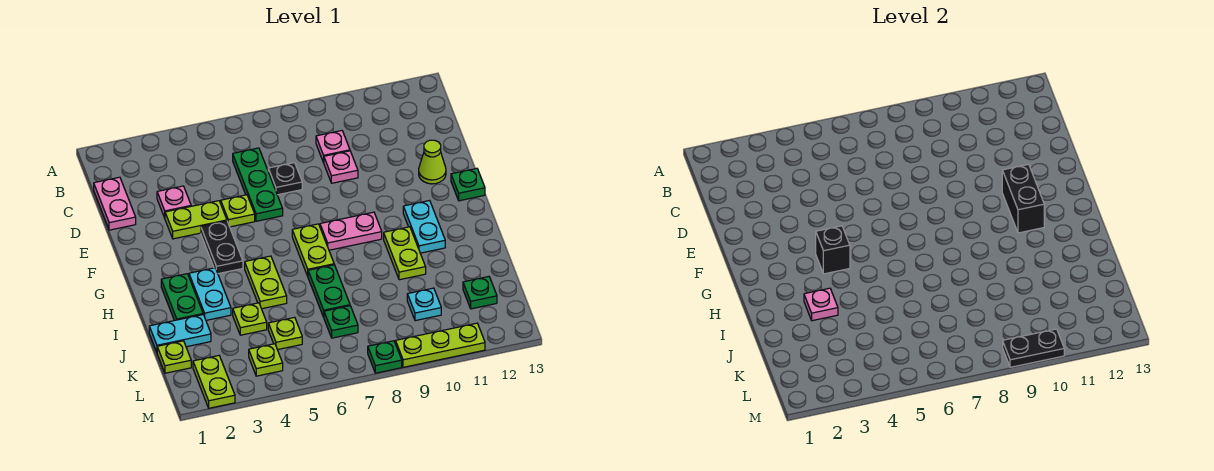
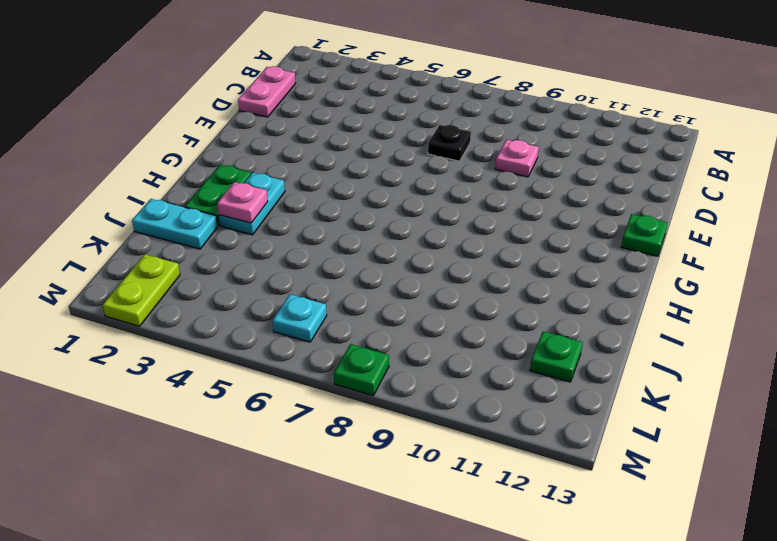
cyan 1x1 plate [273,294,327,342] -> cyan 1x1 plate moved to [407,288,441,321]
none -> green 1x3 plate [233,148,283,221]
none -> pink 1x1 plate [316,131,350,163]
none -> pink 1x1 plate [157,186,191,218]
none -> lime 1x2 plate [165,201,227,239]

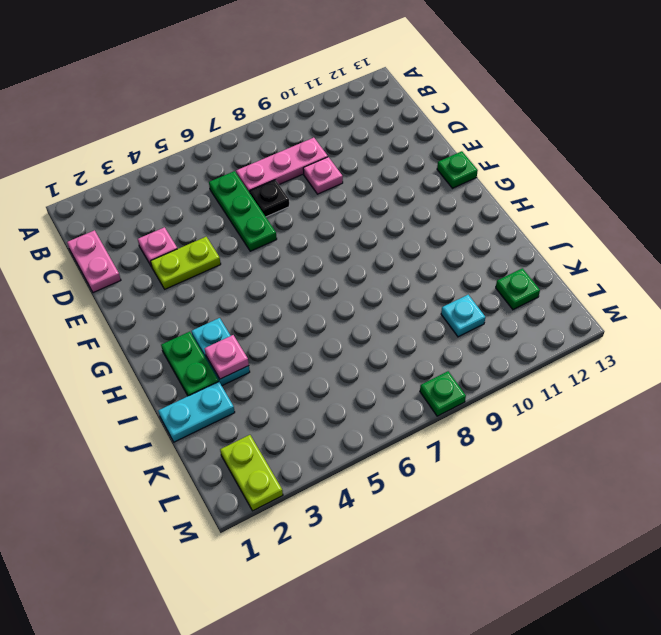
pink 1x3 plate [236,138,328,193] -> pink 1x1 plate [316,131,350,163]
none -> lime 1x1 plate [221,195,255,227]
none -> lime 1x1 cone [419,140,446,184]
none -> black 1x2 plate [201,221,243,274]
none -> lime 1x2 plate [292,224,334,276]

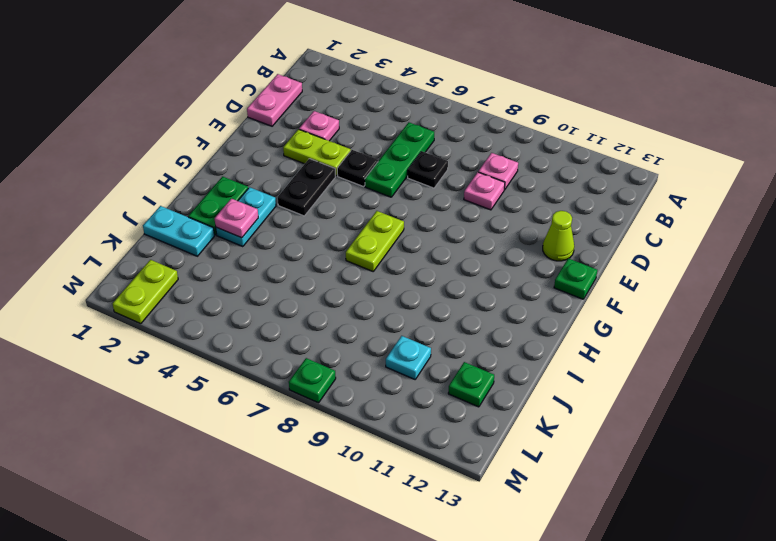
black 1x1 plate [337,150,378,187] -> lime 1x1 plate [221,195,255,227]
none -> pink 1x2 plate [320,212,382,250]
none -> cyan 1x2 plate [403,201,445,253]
none -> lime 1x2 plate [245,256,287,309]
none -> lime 1x2 plate [384,227,426,280]

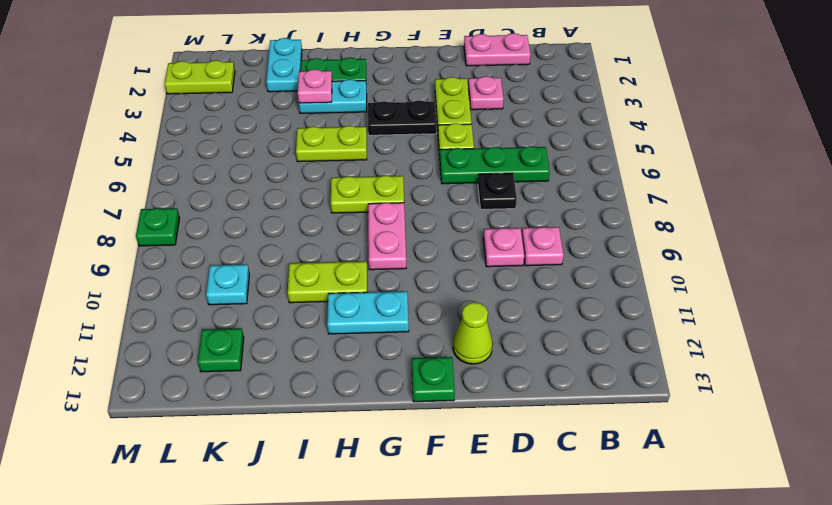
none -> green 1x2 plate [308,265,350,317]
none -> lime 1x1 plate [233,303,267,335]
none -> lime 1x1 plate [157,341,191,373]
none -> lime 1x1 plate [268,317,302,350]

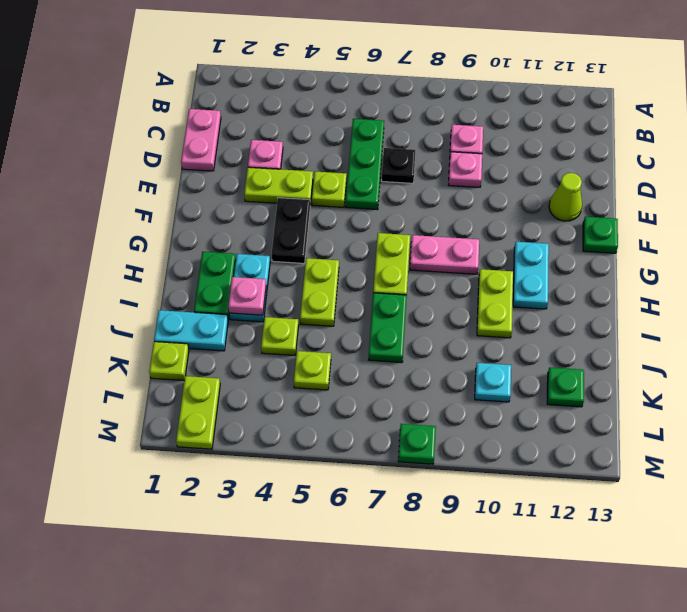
none -> green 1x1 plate [324,306,358,338]
none -> lime 1x1 plate [249,344,283,376]
none -> lime 1x3 plate [396,323,485,367]
none -> black 1x2 brick [1002,164,1044,233]

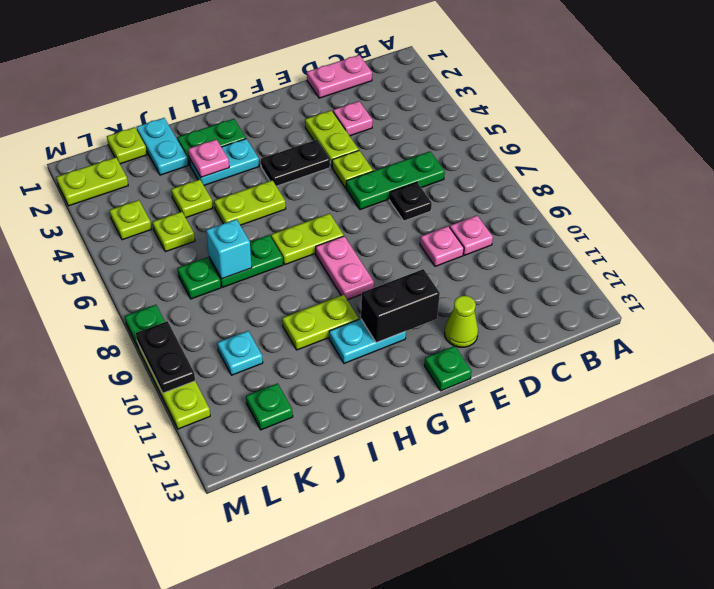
cyan 1x1 brick [206,219,252,279] -> none
none -> black 1x1 brick [816,226,850,274]

